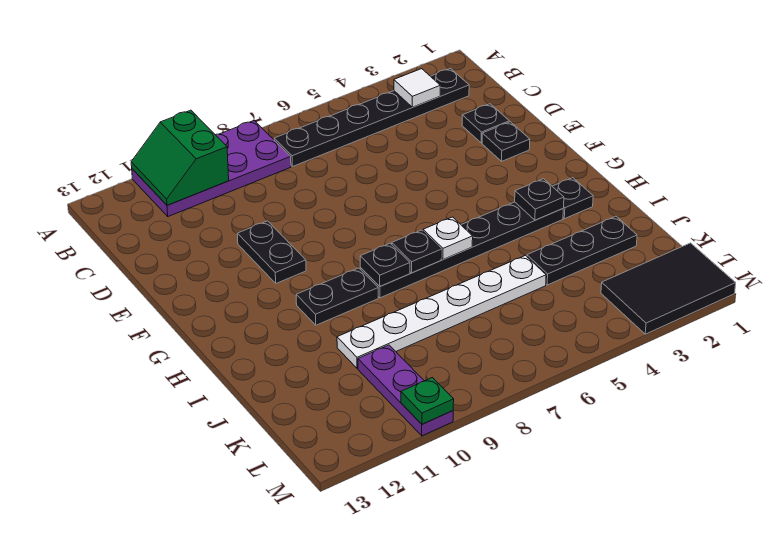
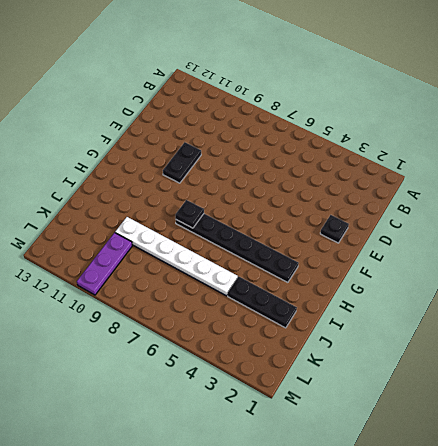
none -> purple 2x4 plate [132,121,291,216]
none -> black 1x6 plate [274,68,469,167]
none -> black 1x1 plate [462,104,509,143]

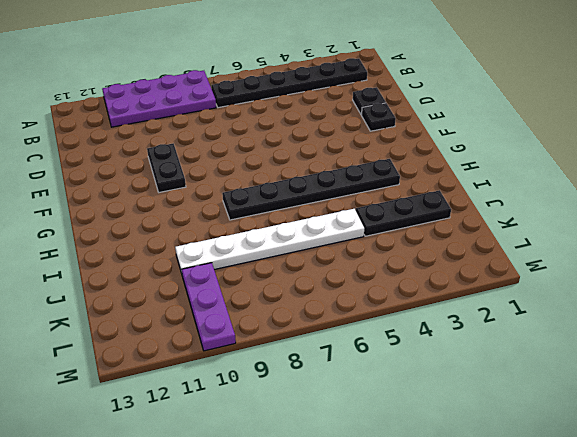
none -> black 1x1 plate [552,178,593,219]
none -> black 1x2 plate [296,268,378,325]
none -> black 2x3 tile [601,243,736,334]

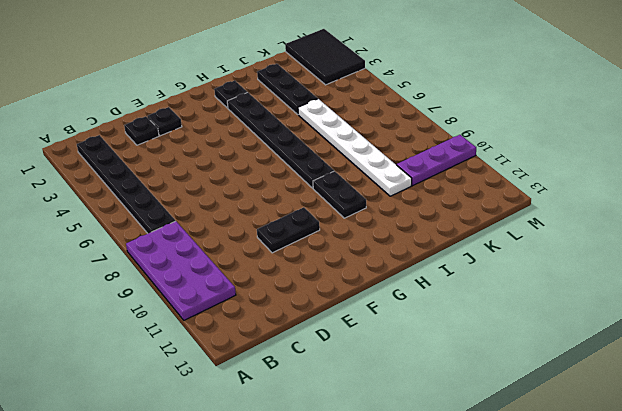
none -> green 2x2 slope [131,110,229,205]
none -> white 1x1 tile [394,69,440,107]
none -> black 1x1 plate [515,179,564,220]

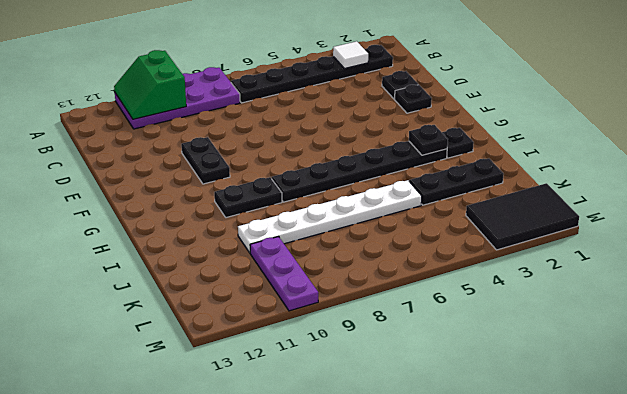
none -> white 1x1 plate [423,217,473,260]
none -> black 1x1 plate [392,230,441,273]
none -> black 1x1 plate [360,243,410,286]

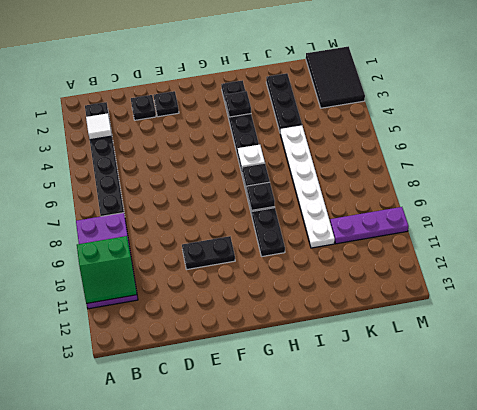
none -> green 1x1 plate [401,378,454,424]

